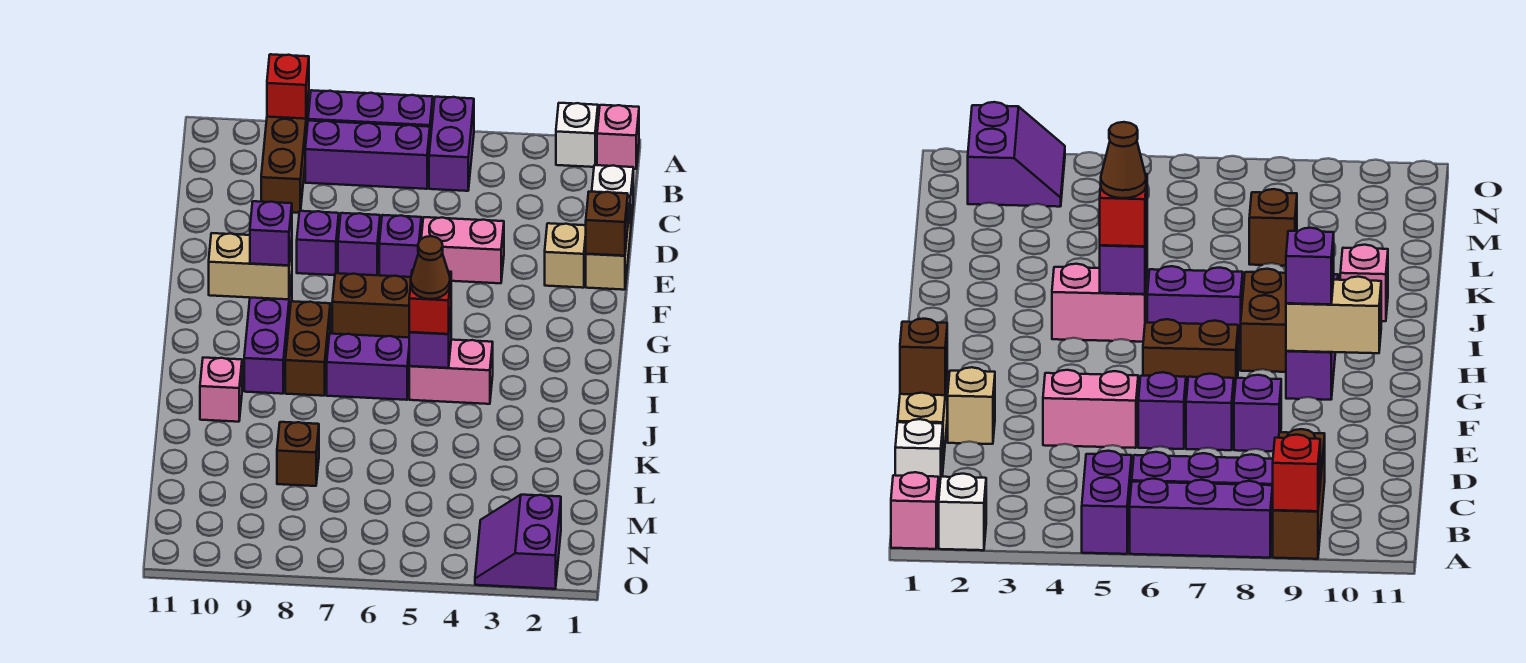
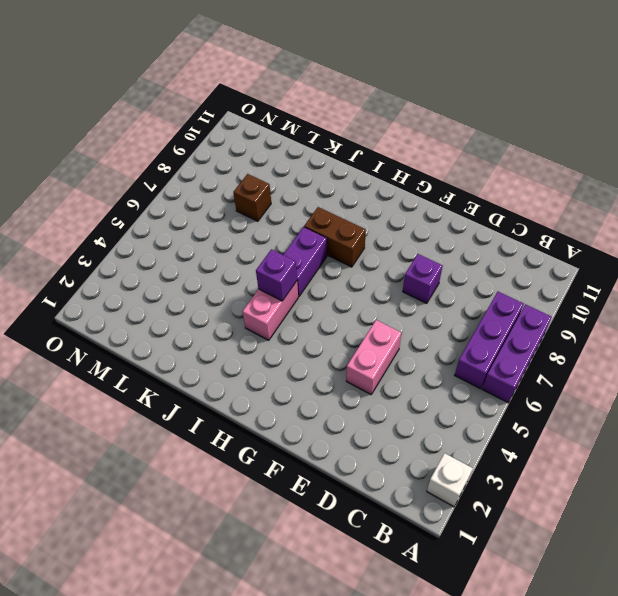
none -> pink 1x1 brick [597,105,639,169]
none -> purple 1x2 brick [429,97,474,191]
none -> brown 1x3 brick [261,94,309,213]

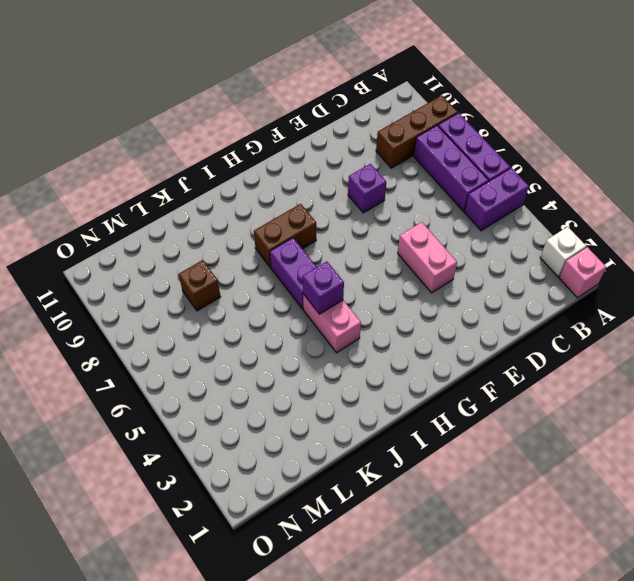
none -> white 1x1 brick [592,165,633,222]
none -> tan 1x2 brick [586,197,631,290]
none -> tan 1x1 brick [545,223,586,288]

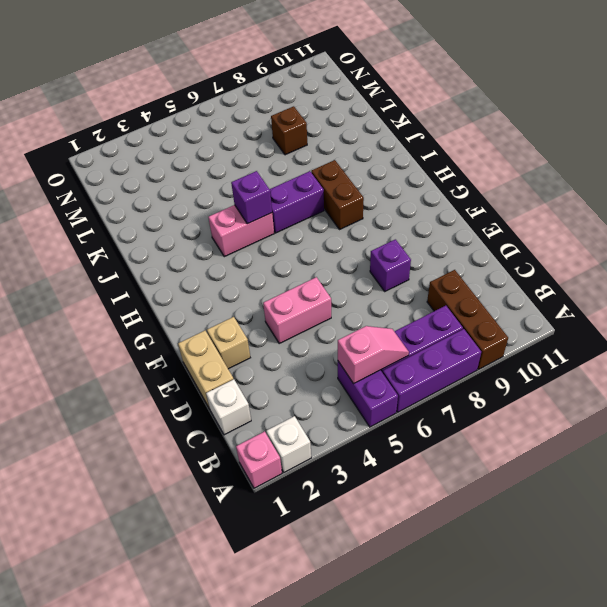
pink 1x2 slope [338,326,409,384] -> none
none -> purple 1x1 brick [379,215,421,277]
none -> purple 1x1 brick [338,213,380,275]
none -> brown 1x2 brick [332,273,411,338]

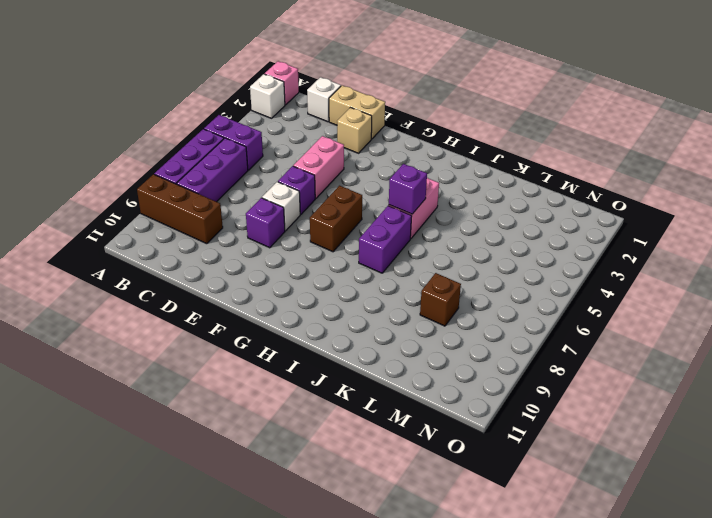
white 1x1 brick [262,182,300,231] -> purple 1x1 brick [338,213,380,275]
none -> purple 1x3 brick [244,274,292,394]
none -> brown 1x2 brick [285,301,330,396]
none -> pink 1x1 brick [200,358,242,422]

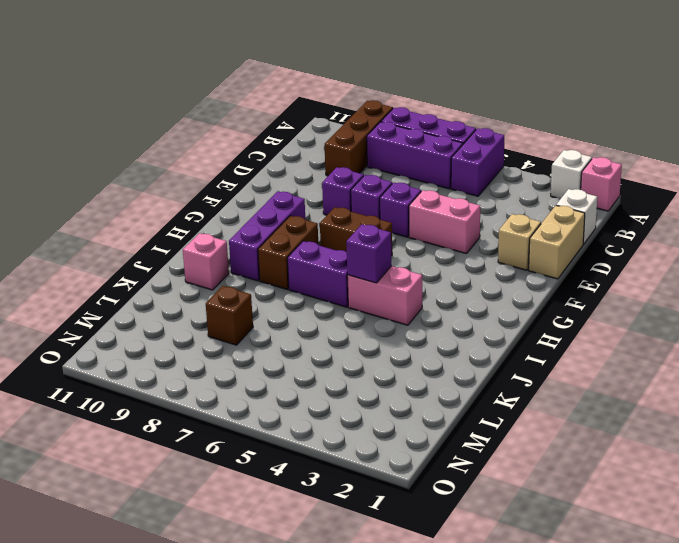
none -> purple 2x2 slope [475,495,561,589]
none -> red 1x1 brick [267,54,309,119]
none -> brown 1x1 brick [586,192,628,256]

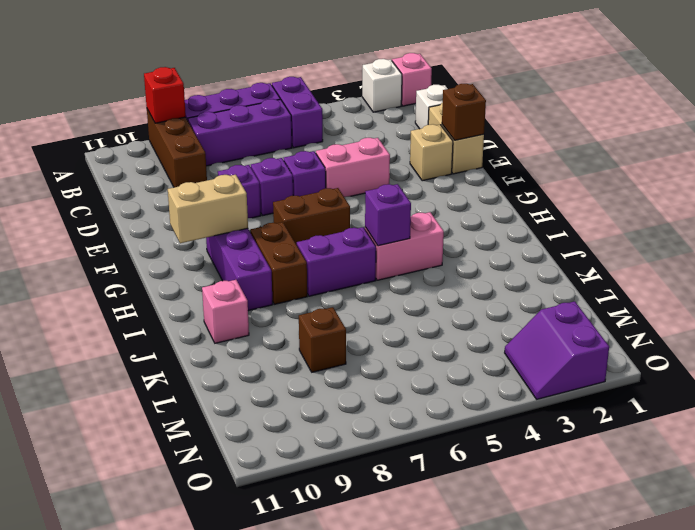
none -> purple 1x1 brick [250,201,292,266]
none -> red 1x1 brick [409,270,451,334]
none -> brown 1x1 cone [411,236,450,299]

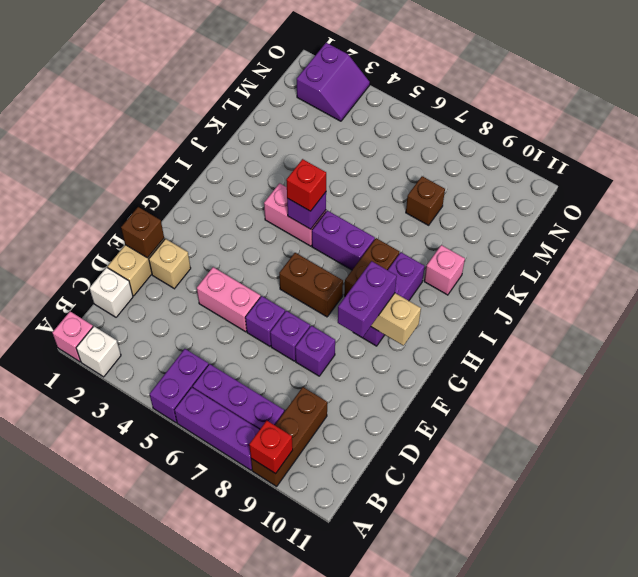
purple 1x2 brick [338,261,397,337] -> purple 1x1 brick [250,201,292,266]
none -> brown 1x1 cone [411,236,450,299]

